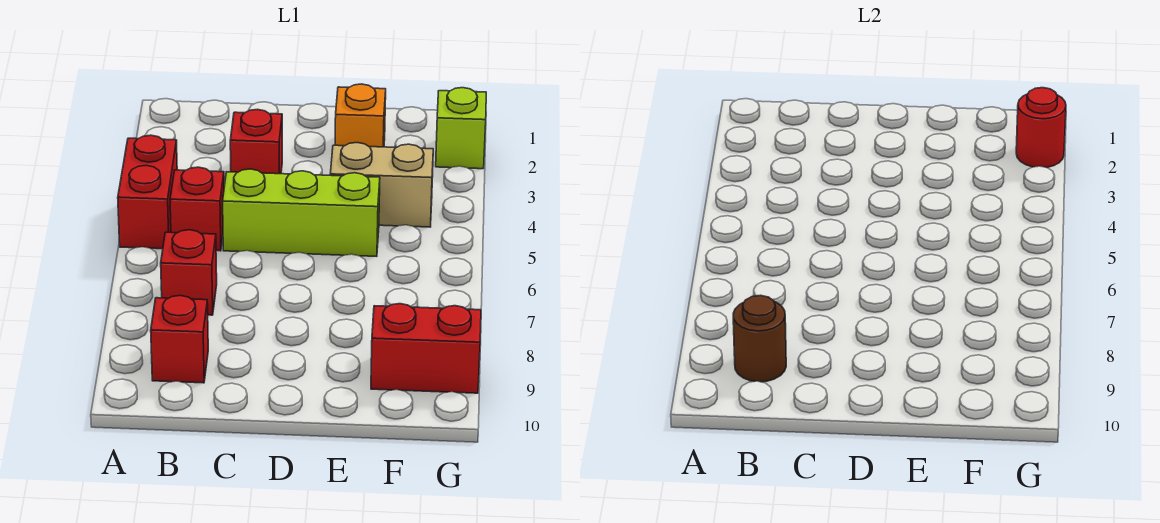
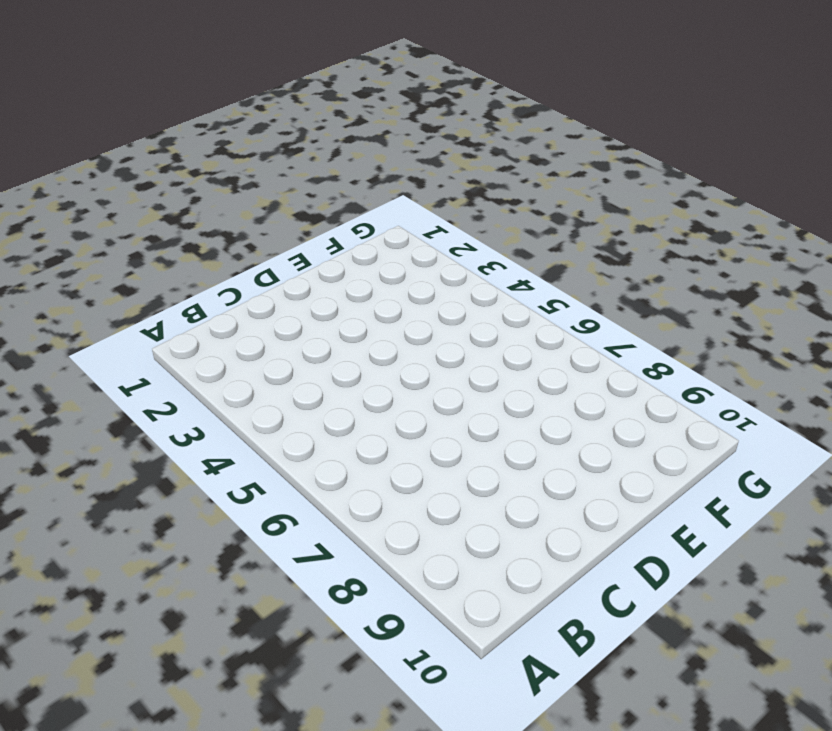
none -> red 1x2 brick [118,135,177,249]
none -> red 1x1 brick [170,167,224,251]
none -> red 1x1 brick [161,230,217,315]

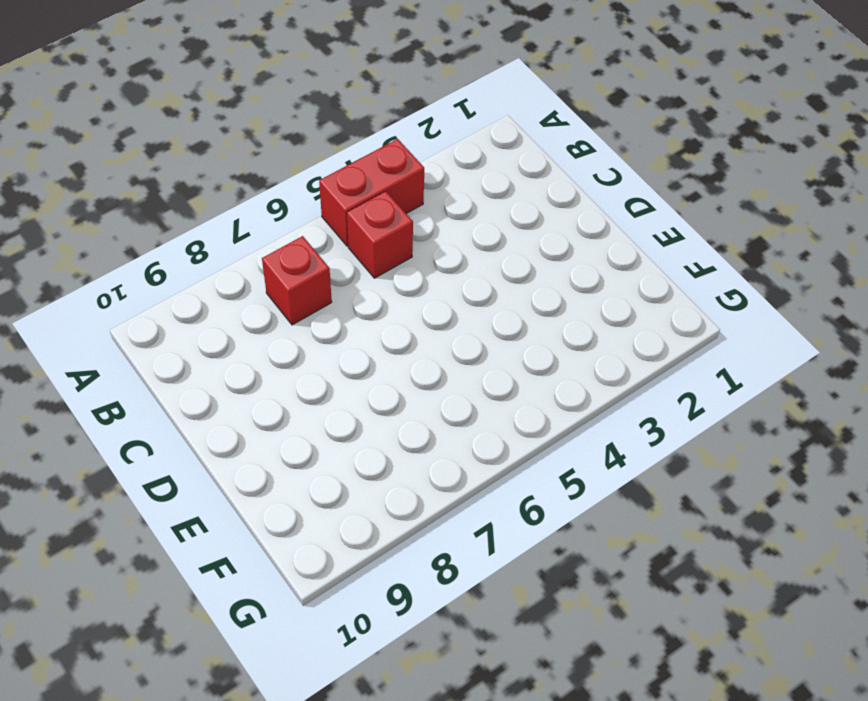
none -> red 1x1 brick [151,295,208,383]
none -> red 1x1 brick [230,109,282,174]
none -> lime 1x3 brick [223,169,380,256]

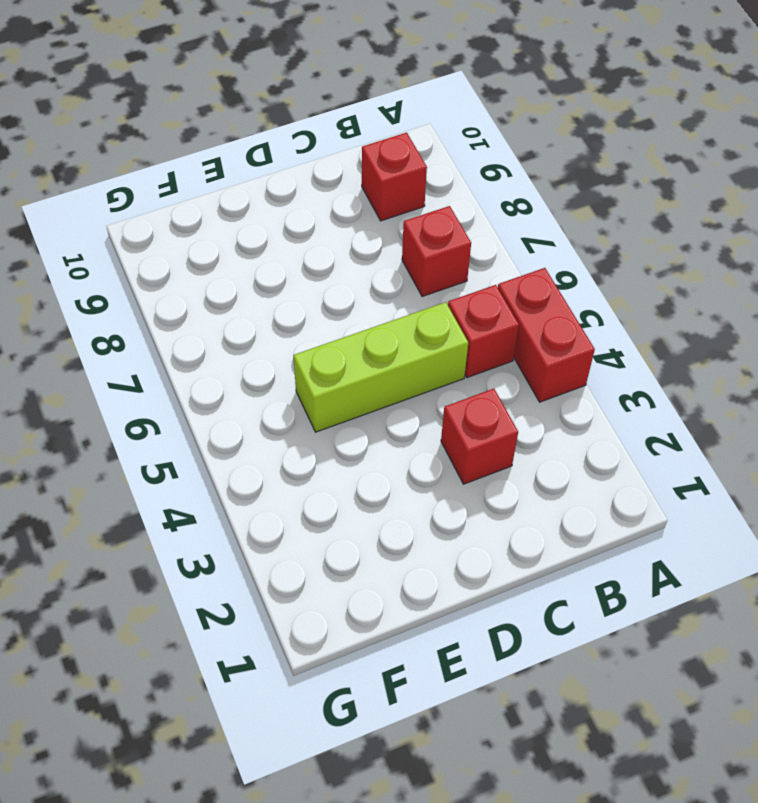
none -> orange 1x1 brick [335,84,386,147]
none -> tan 1x2 brick [330,143,433,227]
none -> red 1x2 brick [371,304,481,393]

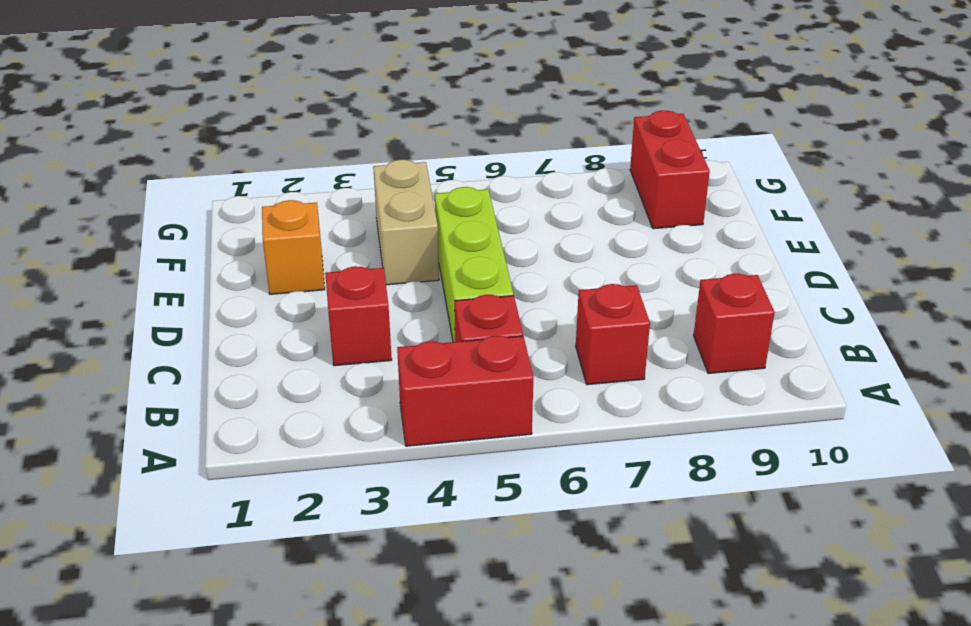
none -> lime 1x1 brick [436,88,486,169]
none -> brown 1x1 round brick [733,295,786,382]
none -> red 1x1 round brick [1016,88,1066,168]

